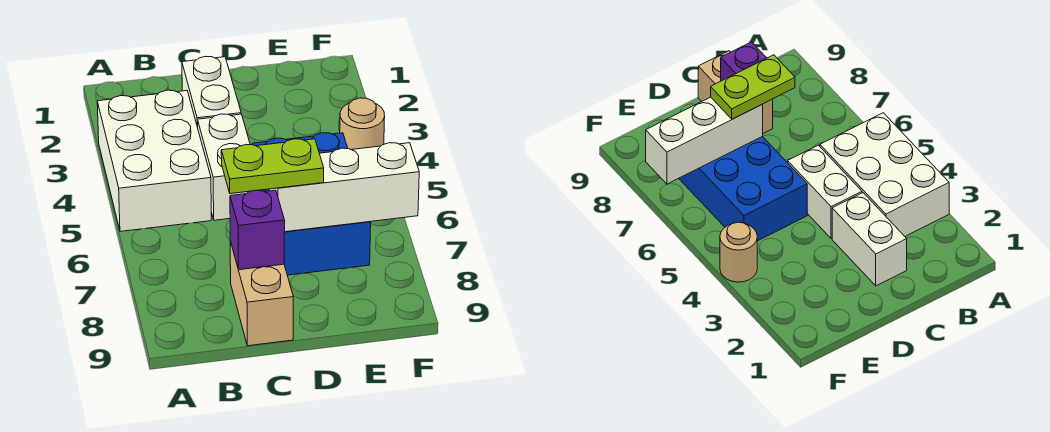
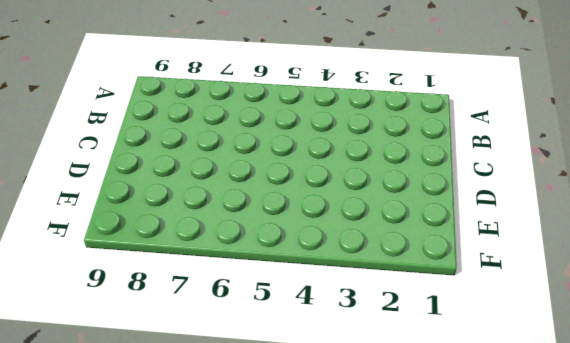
none -> white 2x3 brick [97,90,211,231]
none -> white 1x2 brick [182,56,241,127]

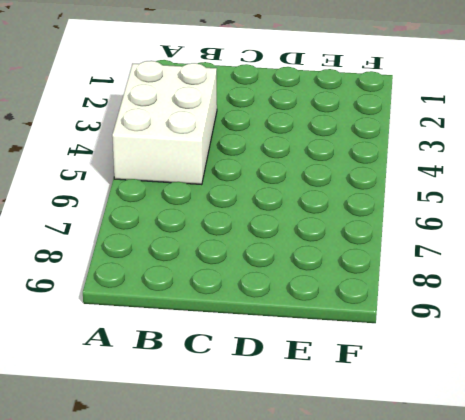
none -> white 1x2 brick [182,56,241,127]
none -> white 1x2 brick [198,114,258,220]

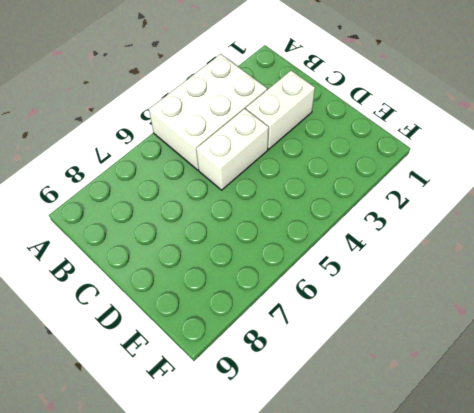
none -> tan 1x2 brick [230,241,293,346]
none -> blue 2x3 brick [252,133,371,275]

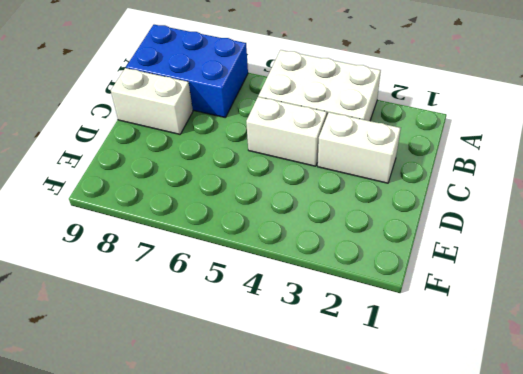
blue 2x3 brick [126,25,248,118] -> blue 2x3 brick moved to [252,133,371,275]
white 1x2 brick [111,68,193,134] -> tan 1x2 brick [230,241,293,346]
none -> tan 1x1 round brick [340,98,385,150]
none -> purple 1x1 brick [230,190,285,270]

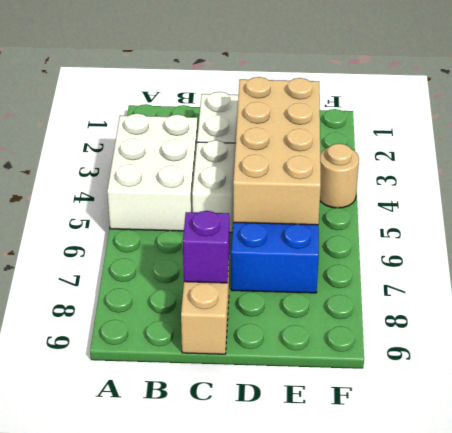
tan 2x4 brick [233,77,321,225] -> none
none -> white 1x3 brick [269,143,419,232]
none -> lime 1x2 plate [221,139,324,194]

